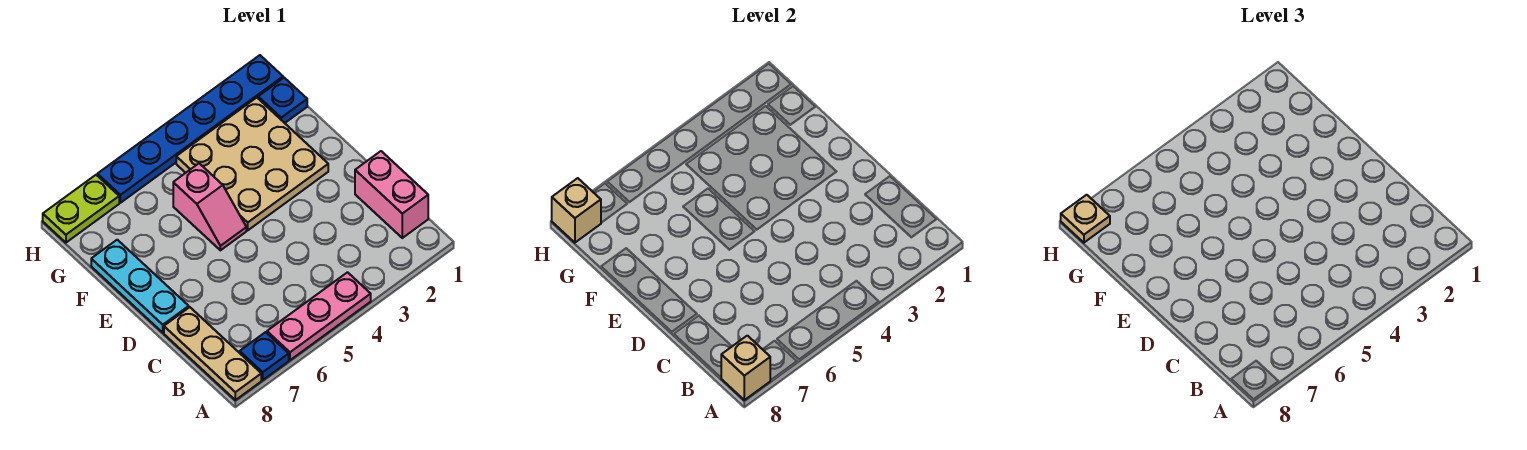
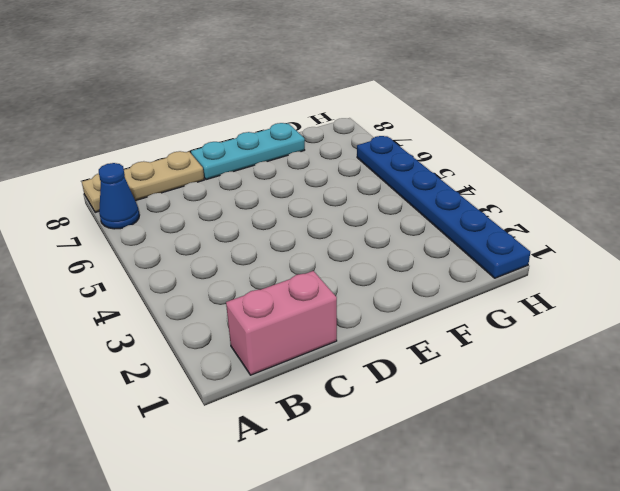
blue 1x1 cone [99,163,139,229] -> blue 1x1 plate [240,332,289,380]
none -> pink 1x3 plate [267,272,371,360]
none -> tan 3x3 plate [176,98,328,230]
none -> pink 1x2 slope [173,163,246,250]

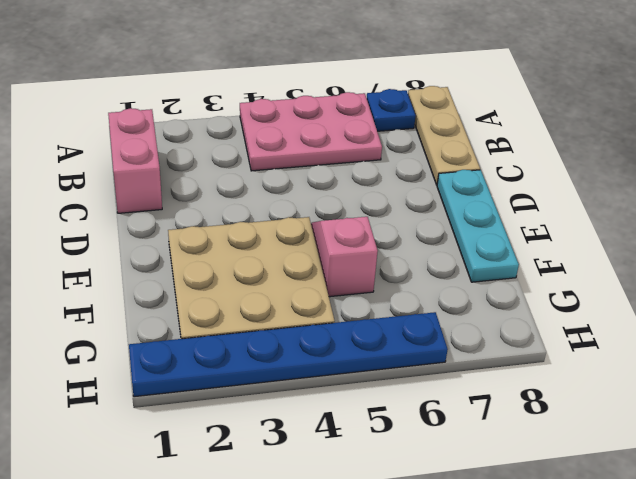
pink 2x3 plate [240,92,382,171] -> pink 1x3 plate [267,272,371,360]
none -> blue 1x1 plate [258,78,307,123]
none -> lime 1x2 plate [43,175,119,243]
none -> tan 1x1 brick [721,336,770,400]

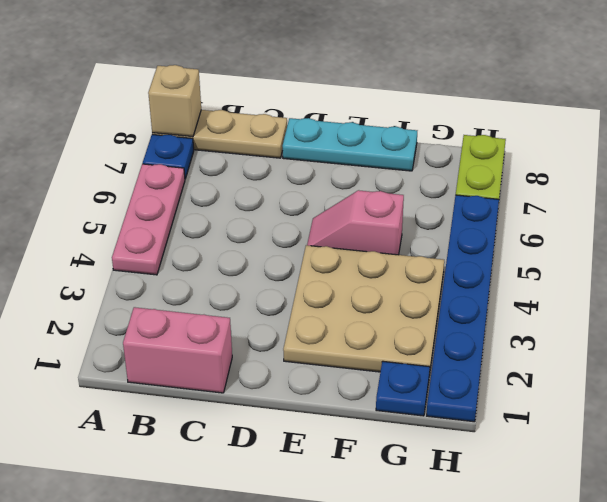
none -> tan 1x1 brick [552,178,601,243]
none -> tan 1x1 plate [1061,195,1110,243]

